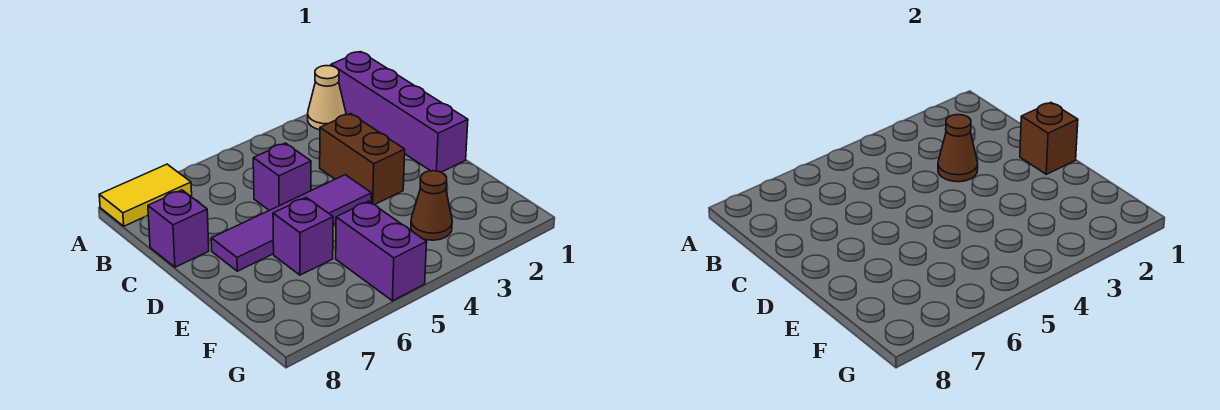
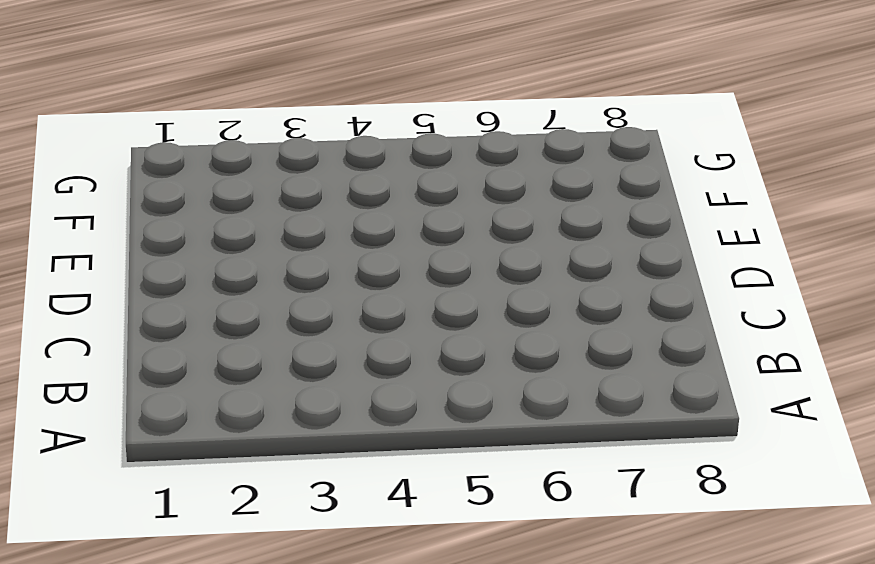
none -> purple 1x4 brick [331,52,468,172]
none -> tan 1x1 cone [308,66,346,130]
none -> yellow 1x2 tile [99,164,192,226]

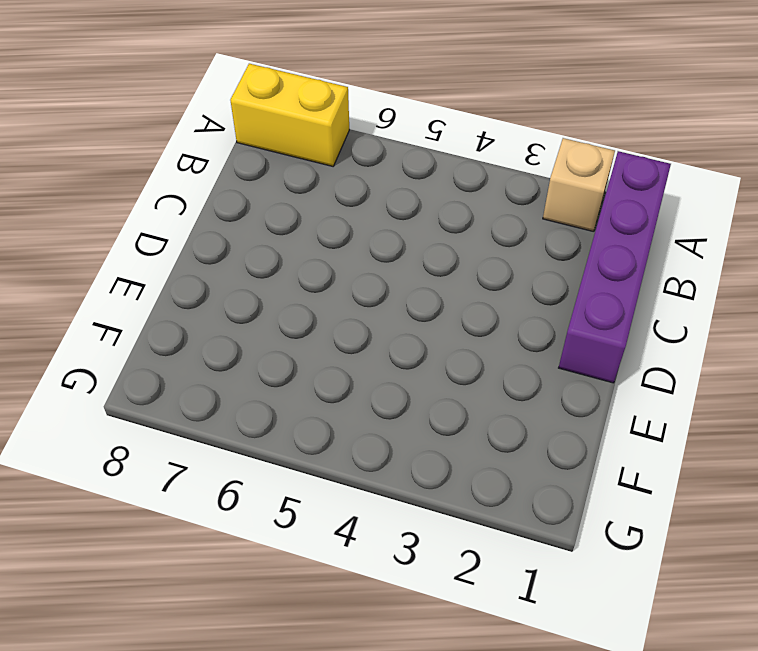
tan 1x1 brick [543,138,615,232] -> tan 1x1 cone [308,66,346,130]
yellow 1x2 brick [230,64,349,166] -> yellow 1x2 tile [99,164,192,226]
none -> brown 1x2 brick [320,114,405,205]
none -> purple 1x1 brick [253,143,311,210]
none -> purple 1x1 brick [148,190,209,267]

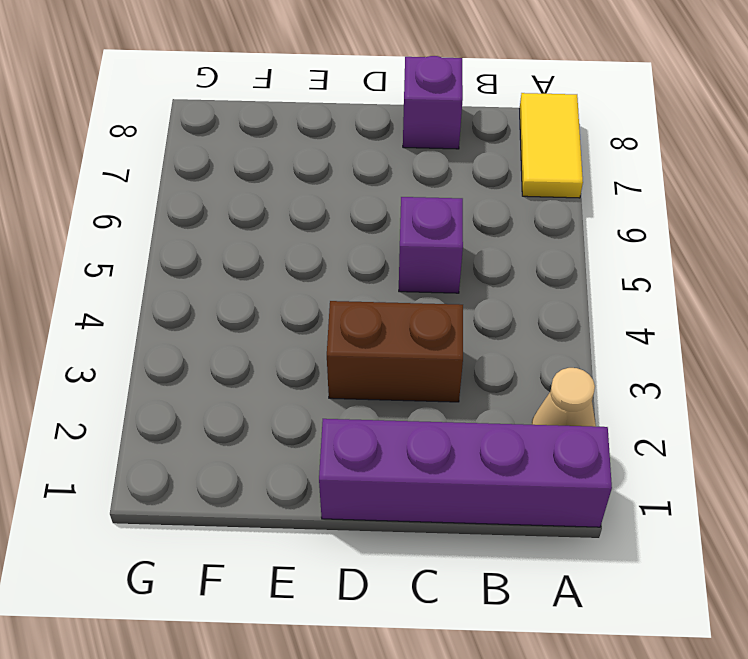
none -> purple 1x4 tile [211,175,371,271]
none -> purple 1x1 brick [273,198,333,275]
none -> brown 1x1 cone [411,171,452,240]

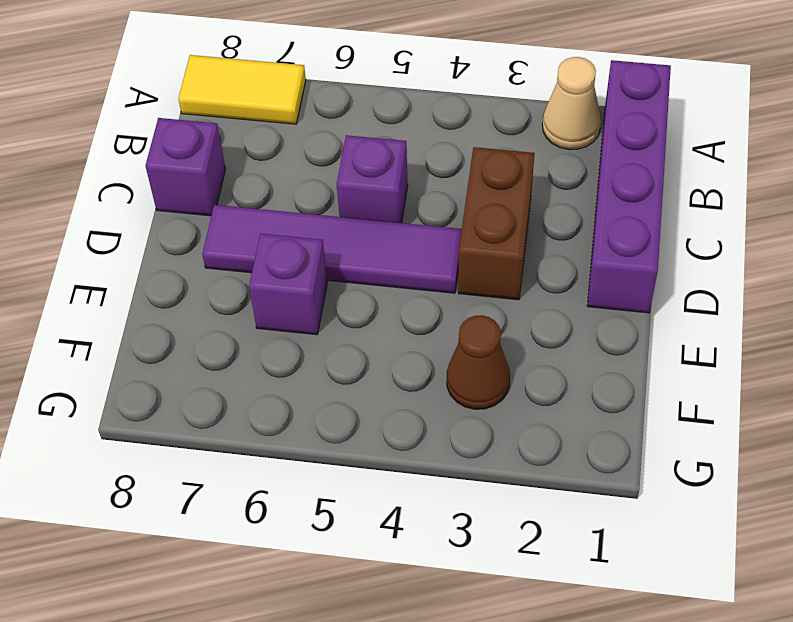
none -> purple 1x2 brick [336,201,427,301]
none -> brown 1x1 cone [938,115,978,182]
none -> brown 1x1 brick [1020,103,1078,174]

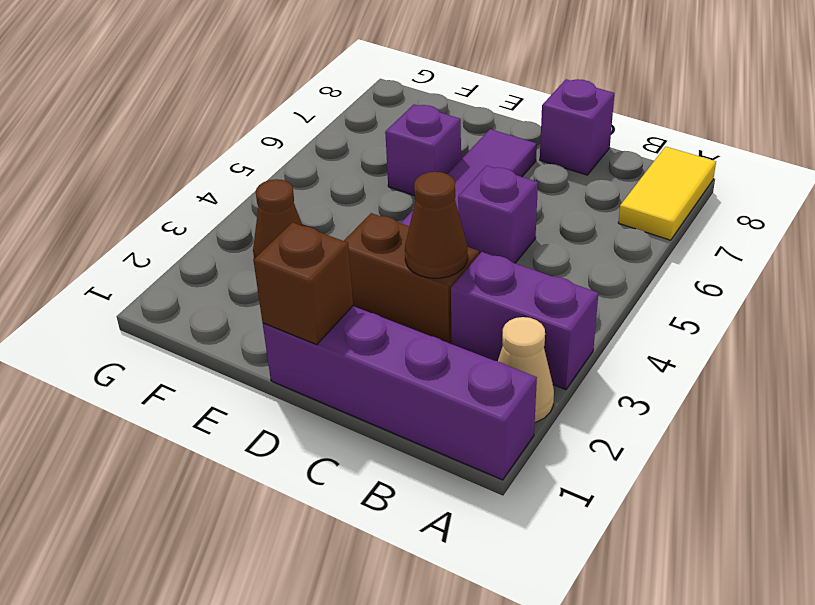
purple 1x2 brick [451,252,598,390] -> purple 1x2 brick moved to [336,201,427,301]

